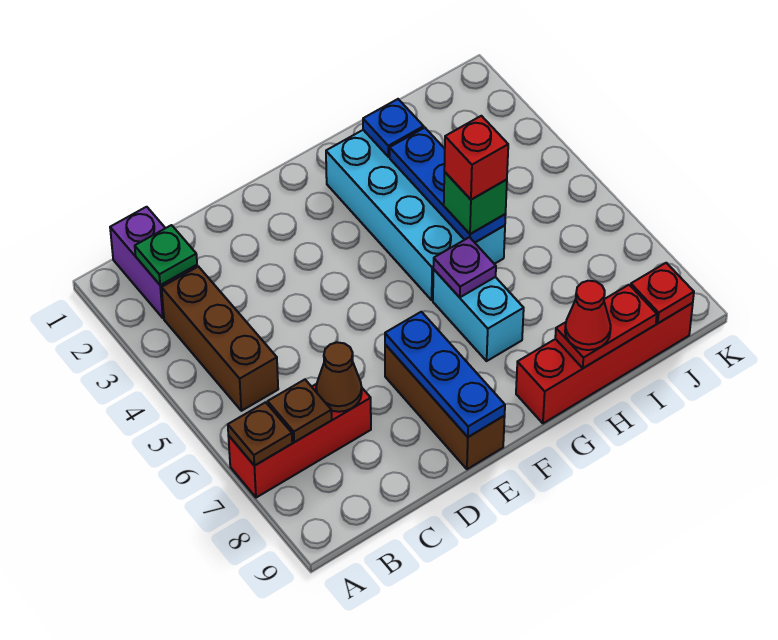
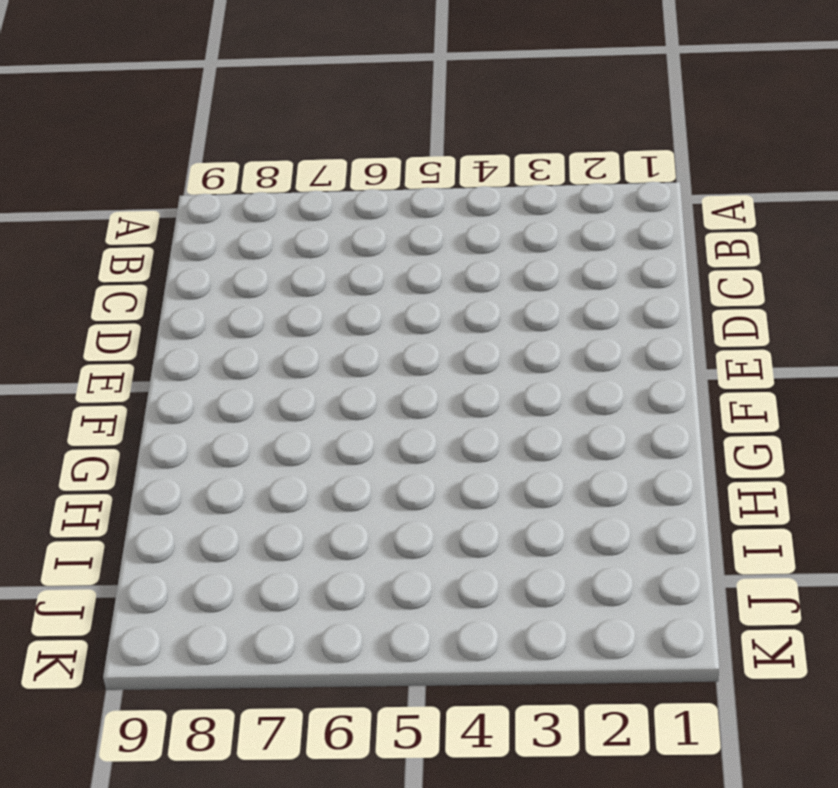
none -> red 1x3 brick [228,384,371,498]
none -> purple 1x2 brick [110,207,197,318]
none -> brown 1x3 brick [162,266,278,411]

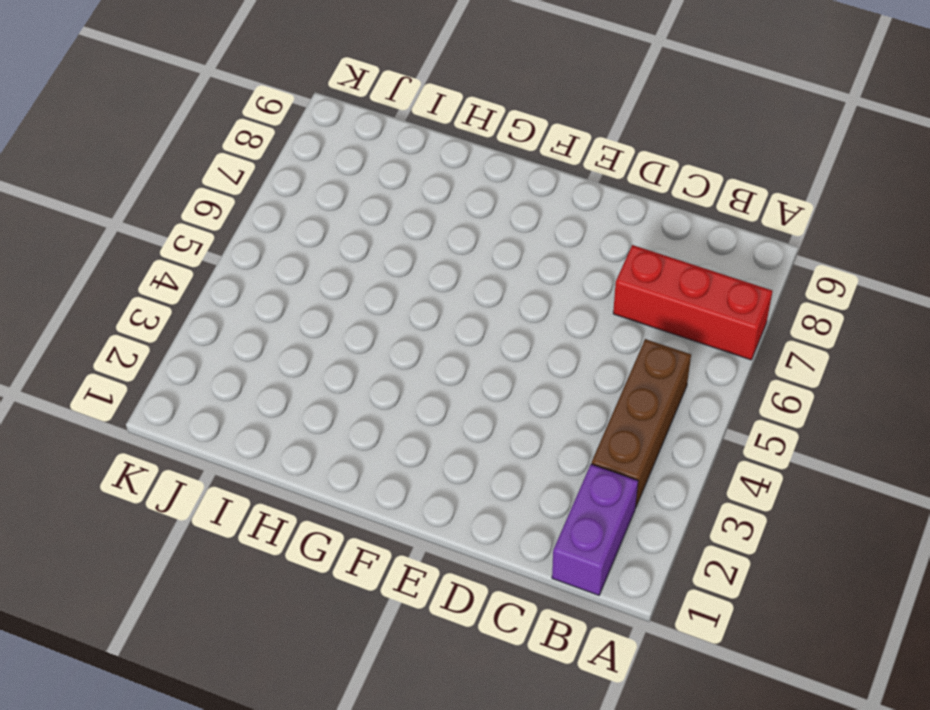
none -> brown 1x3 brick [385,344,505,469]
none -> cyan 2x4 brick [326,130,505,300]
none -> cyan 1x2 brick [433,269,524,361]

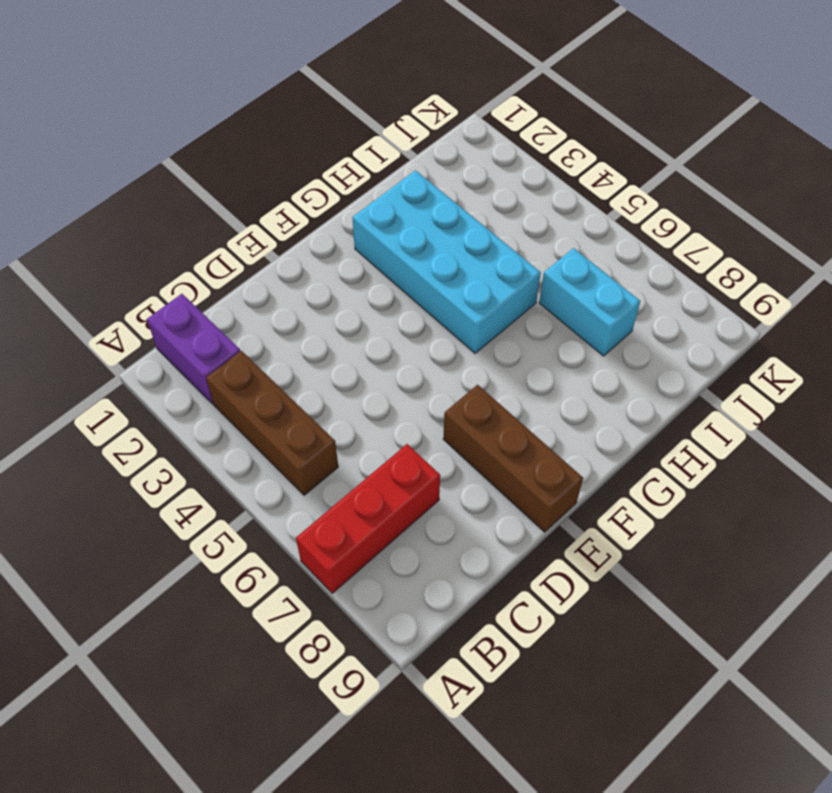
cyan 1x2 brick [539,248,640,356] -> cyan 1x2 brick moved to [433,269,524,361]
none -> red 1x4 brick [516,303,693,423]
none -> brown 1x1 plate [228,402,292,466]
none -> green 1x1 plate [135,225,197,285]

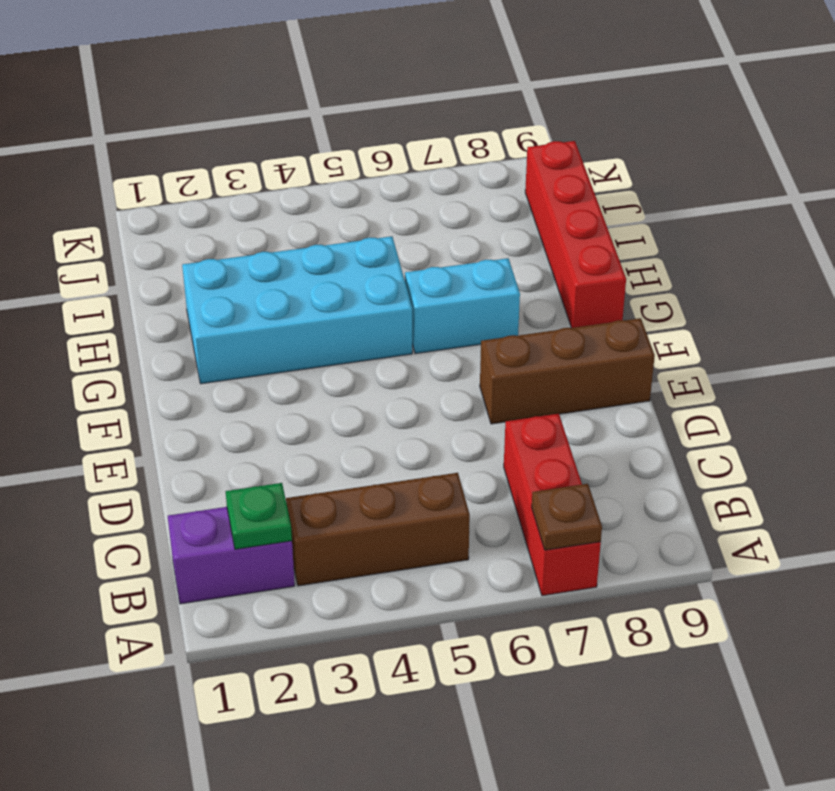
none -> brown 1x1 plate [268,379,332,442]
none -> brown 1x1 cone [316,342,362,412]
none -> blue 1x3 plate [385,312,505,437]

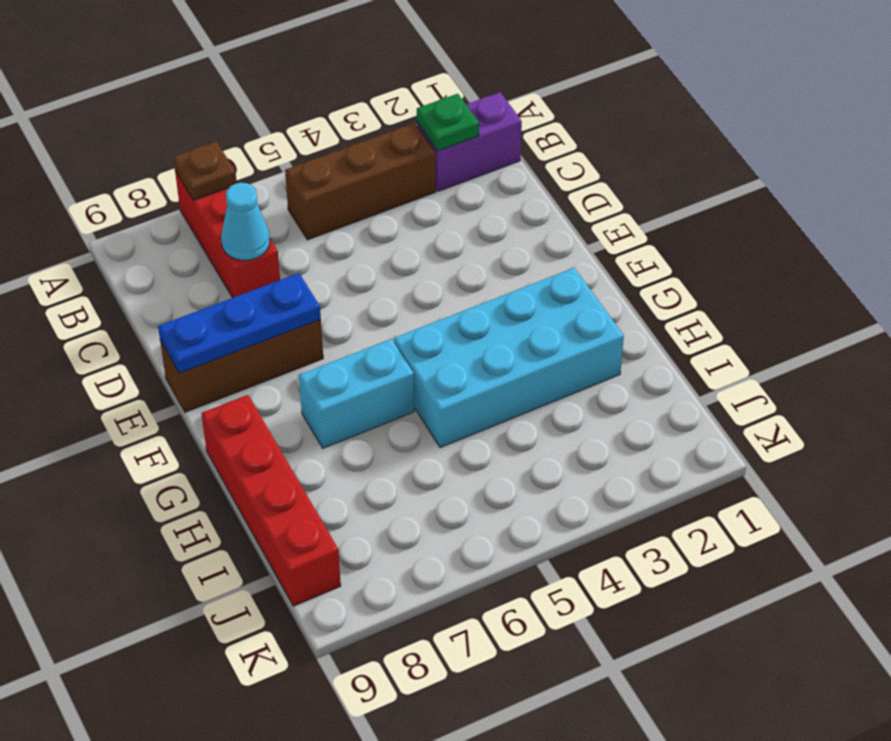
cyan 1x1 cone [221,183,270,260] -> brown 1x1 cone [316,342,362,412]
none -> brown 1x1 plate [268,379,332,442]
none -> purple 1x1 plate [433,237,496,297]
none -> blue 1x1 plate [363,99,424,157]

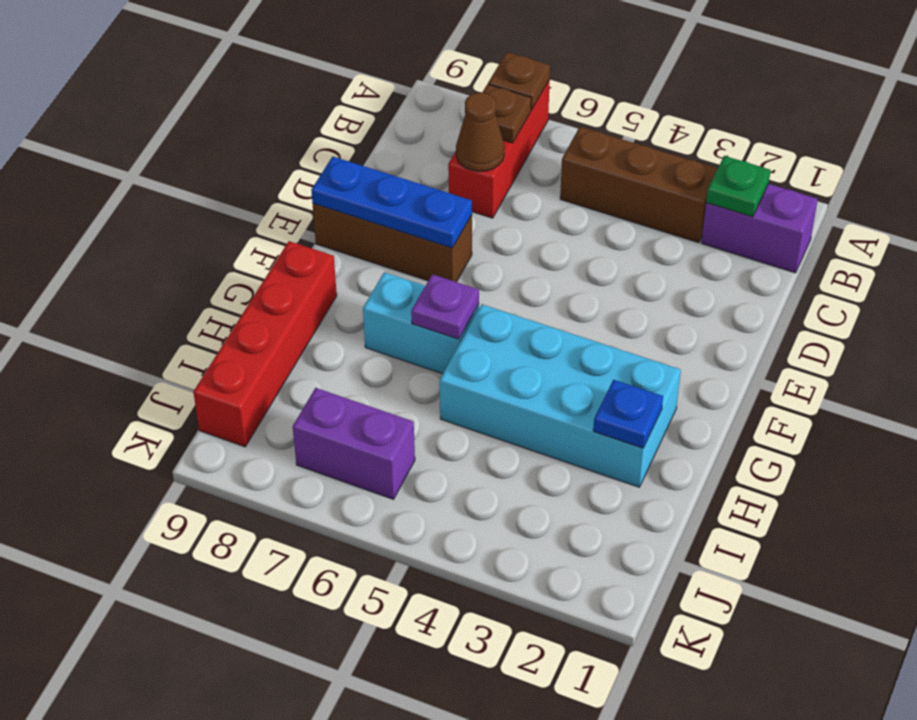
purple 1x2 brick [293,388,415,499] -> none
none -> blue 1x3 plate [390,128,506,242]
none -> red 1x2 plate [555,285,657,368]
none -> red 1x1 plate [631,263,694,323]

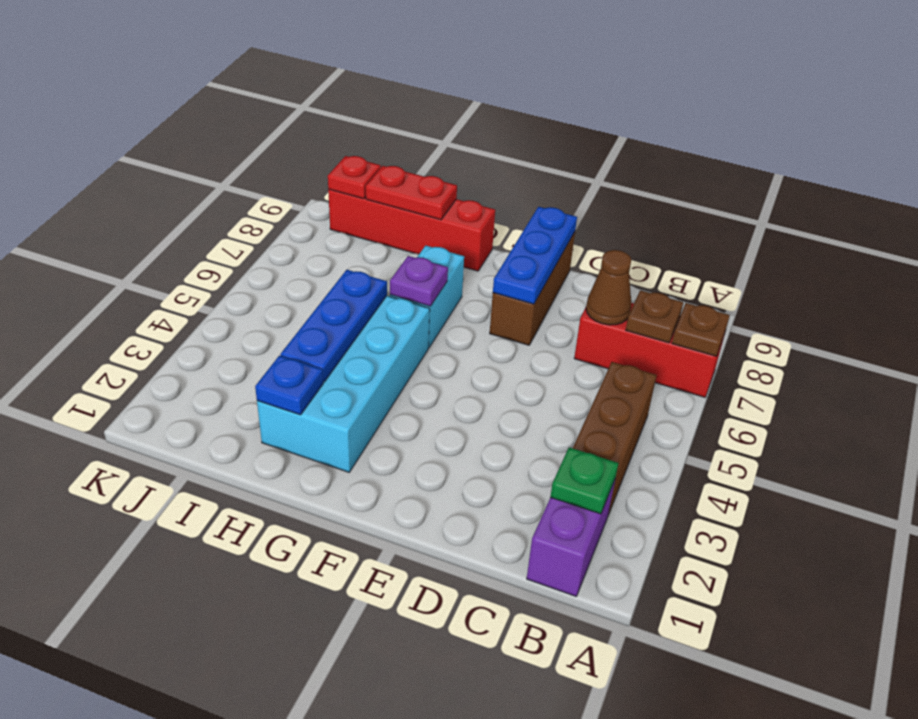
none -> green 1x1 brick [444,172,507,234]
none -> red 1x1 cone [565,281,611,350]
none -> red 1x1 brick [444,116,508,200]

